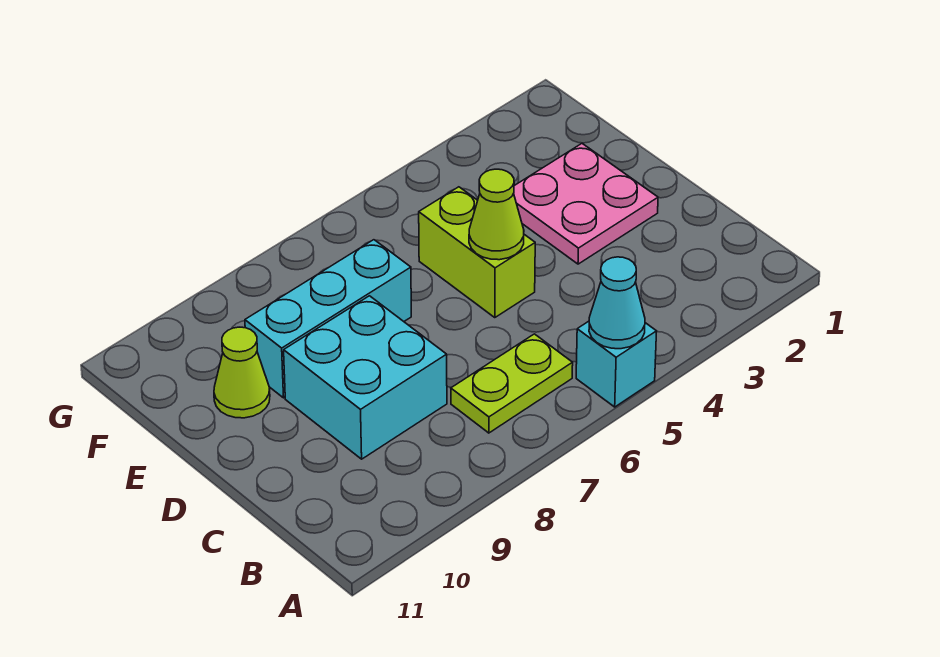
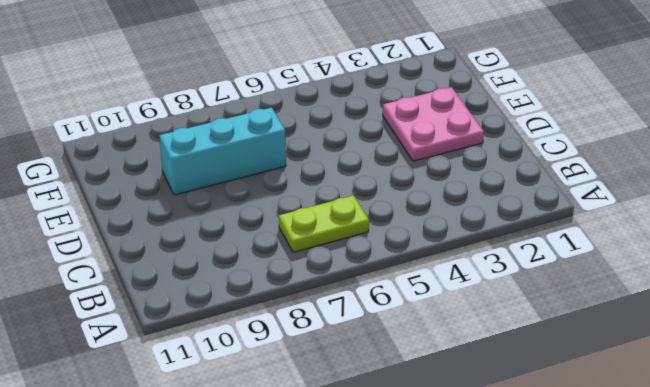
none -> cyan 1x1 brick [576,321,657,407]
none -> cyan 2x2 brick [284,296,447,459]

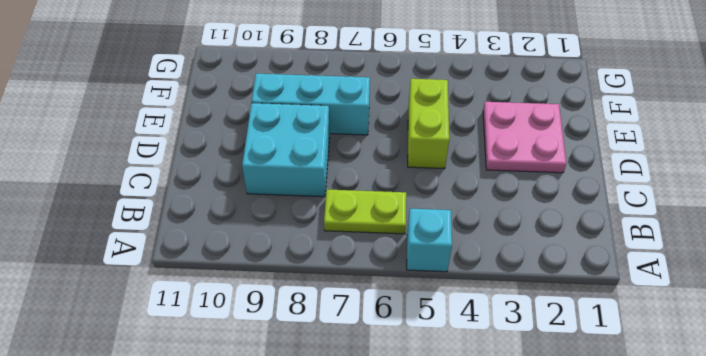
none -> lime 1x1 cone [214,327,270,418]
none -> cyan 1x1 cone [589,257,645,349]

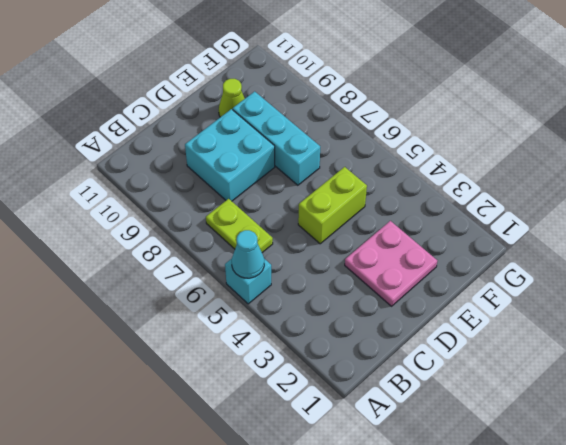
none -> lime 1x1 cone [469,169,524,260]

